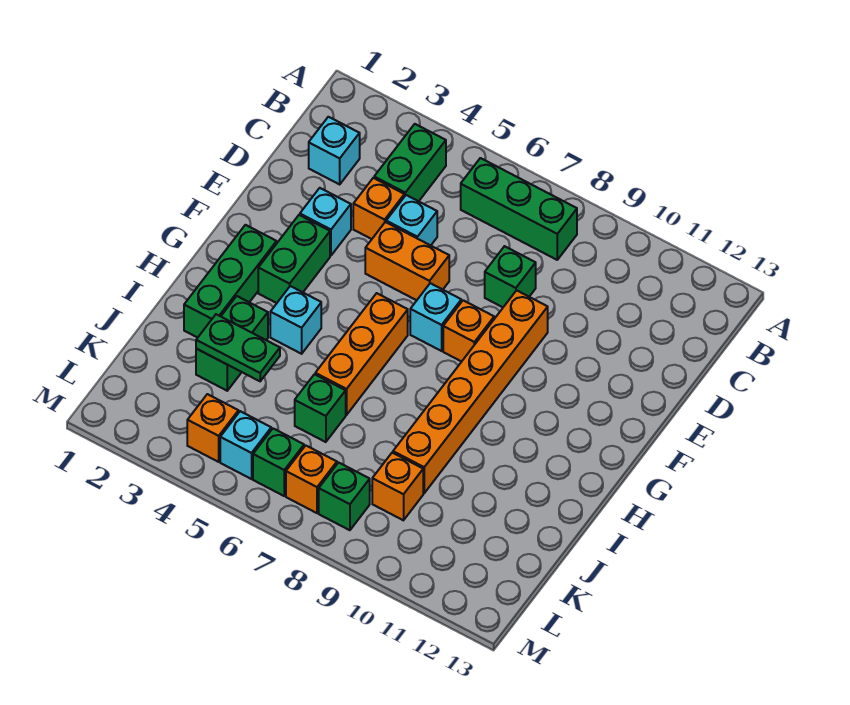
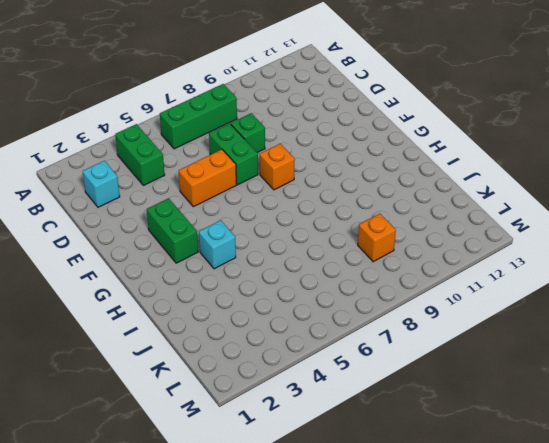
green 1x2 brick [209,123,258,185] -> green 1x2 brick moved to [196,296,268,391]
none -> orange 1x1 brick [353,178,404,239]
none -> cyan 1x1 brick [386,195,437,245]
none -> cyan 1x1 brick [300,188,351,256]

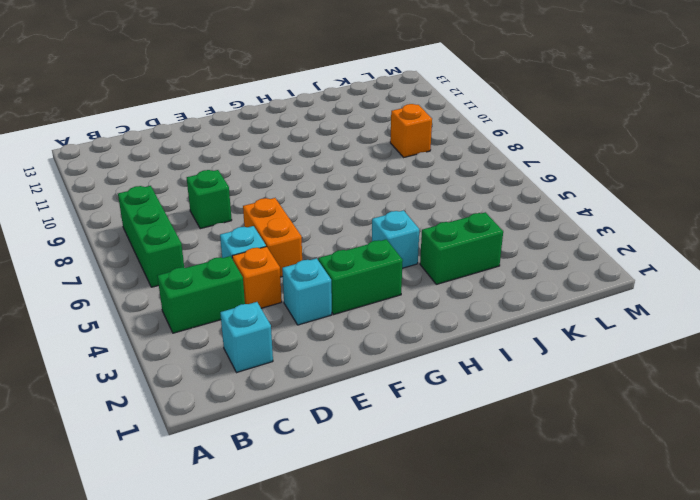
none -> orange 1x6 brick [393,290,548,493]
none -> cyan 1x1 brick [410,283,461,351]
none -> orange 1x1 brick [443,300,494,362]

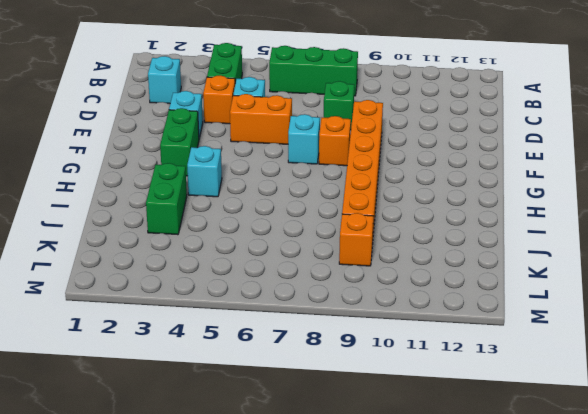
none -> green 1x3 brick [184,225,277,338]
none -> orange 1x3 brick [315,293,408,415]
none -> green 1x1 brick [295,374,346,442]

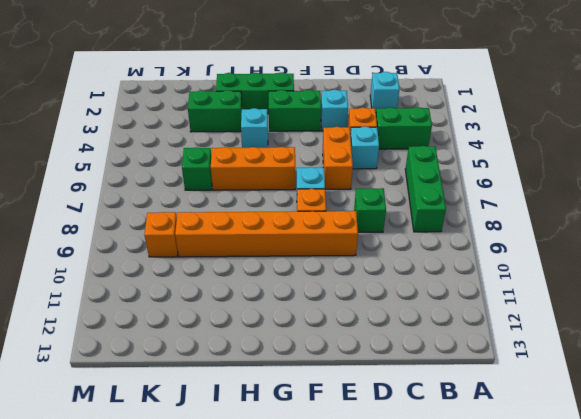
none -> orange 1x1 brick [187,394,238,462]
none -> cyan 1x1 brick [220,411,271,479]
none -> green 1x1 brick [253,429,304,496]

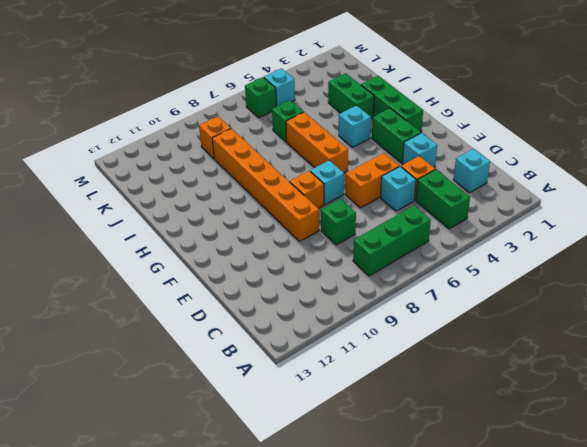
none -> orange 1x1 brick [187,394,238,462]
none -> orange 1x1 brick [286,446,337,513]
none -> green 1x1 brick [319,463,370,530]

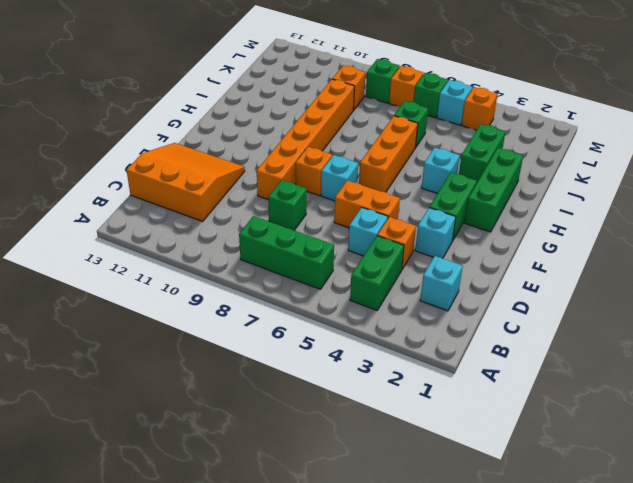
orange 3x3 slope [127,143,245,221] -> none
none -> green 1x2 plate [196,314,280,381]

